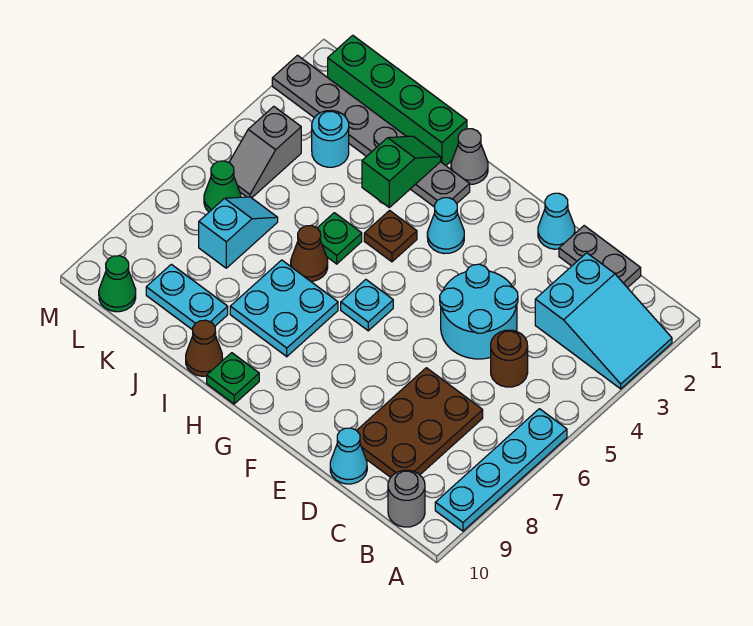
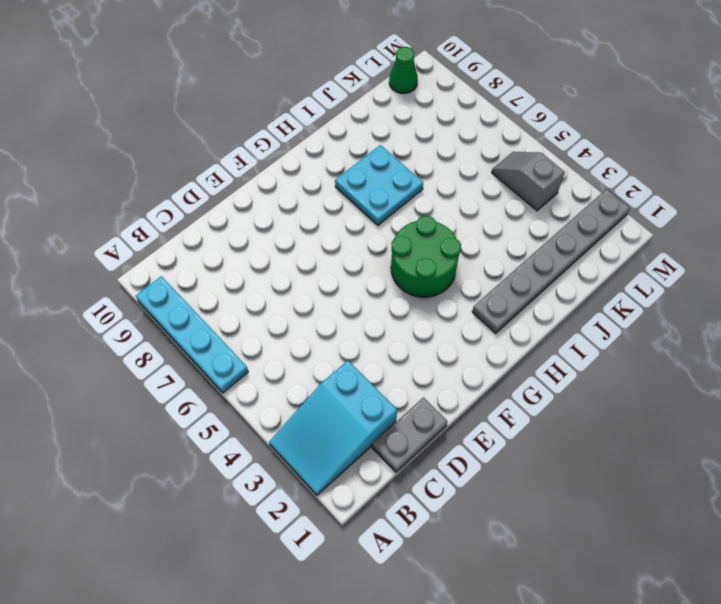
green 2x2 round brick [391,216,461,297] -> brown 1x1 plate [364,211,417,262]
none -> grey 1x1 round brick [388,470,425,527]
none -> brown 1x1 round brick [491,330,528,387]
none -> brown 2x3 plate [357,368,483,477]

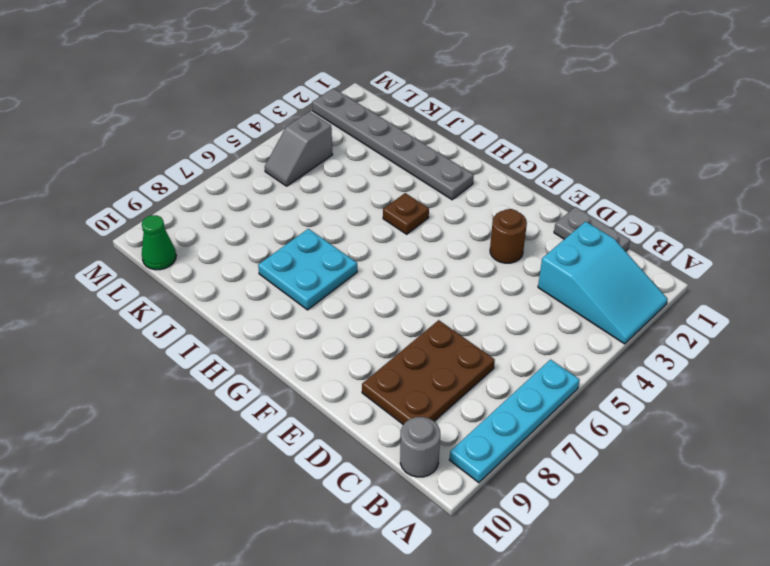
brown 1x1 round brick [490,209,527,263] -> brown 1x1 round brick moved to [491,330,528,387]
none -> cyan 2x2 round brick [440,264,518,359]
none -> cyan 1x1 cone [330,428,367,484]
none -> cyan 1x1 cone [538,193,575,249]

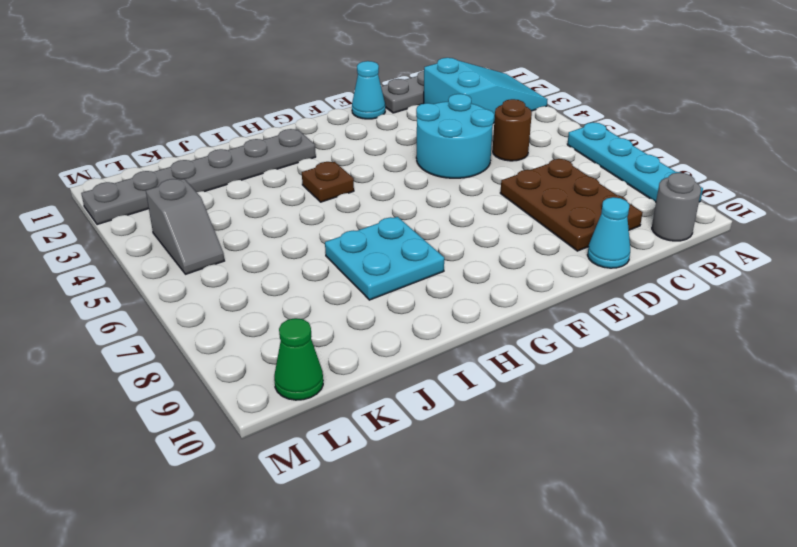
none -> cyan 1x1 cone [427,198,464,254]
none -> cyan 1x1 plate [341,280,393,331]
none -> grey 1x1 cone [451,129,488,184]

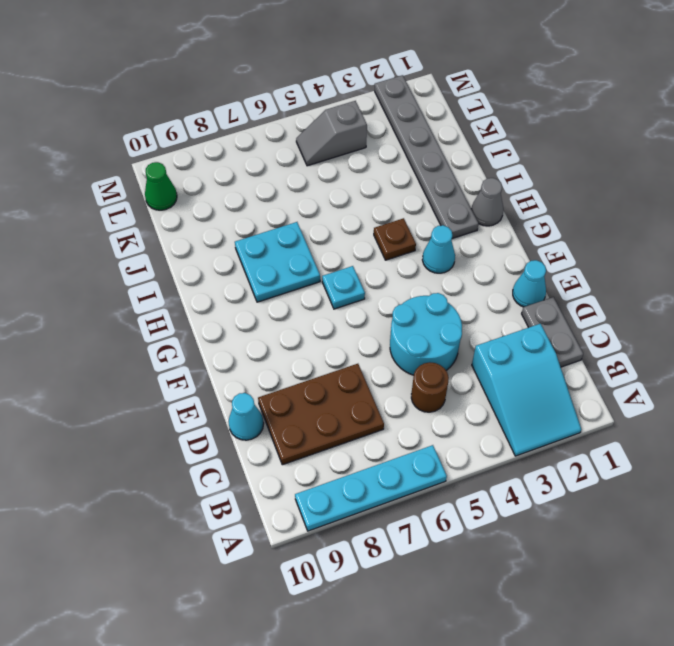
none -> grey 1x1 round brick [388,470,425,527]
none -> green 1x1 plate [207,353,259,404]
none -> green 1x4 brick [328,35,467,165]

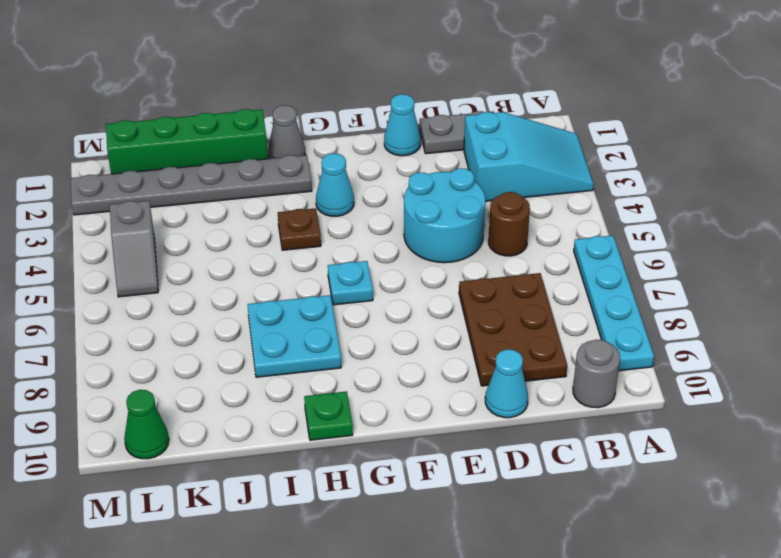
none -> green 1x1 plate [318,213,362,264]
none -> brown 1x1 cone [291,226,328,281]
none -> brown 1x1 cone [186,320,223,376]

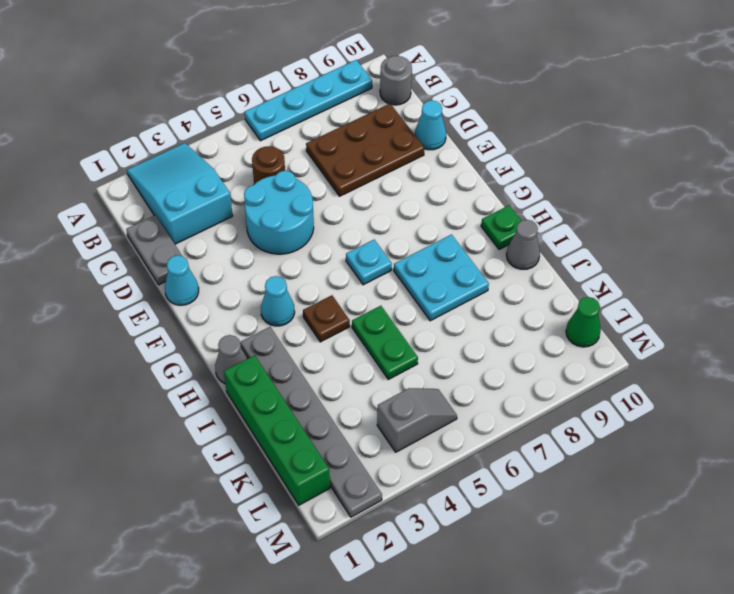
green 1x2 plate [352,306,418,379] -> green 1x1 plate [318,213,362,264]
grey 1x1 cone [506,220,540,269] -> brown 1x1 cone [186,320,223,376]
none -> brown 1x1 cone [291,226,328,281]
none -> cyan 1x2 plate [146,264,228,330]
none -> cyan 1x1 round brick [312,110,349,167]

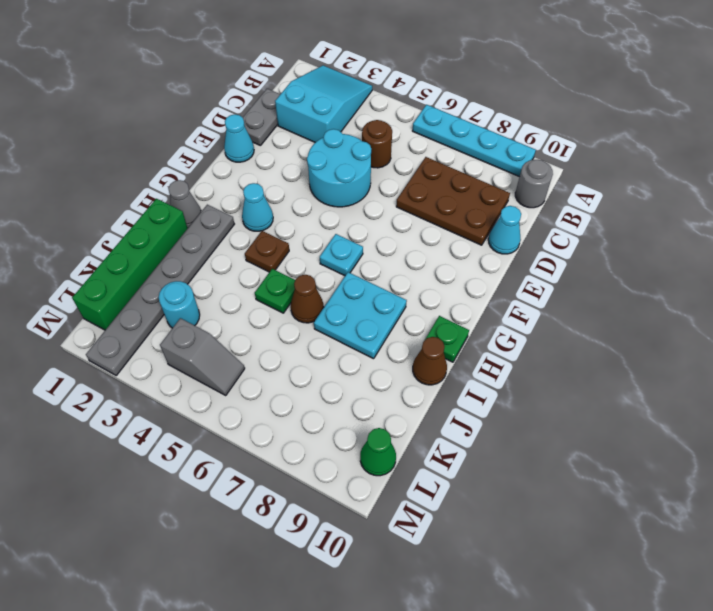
none -> cyan 1x2 plate [146,264,228,330]
none -> cyan 1x2 slope [199,197,278,268]
none -> green 1x1 cone [204,161,241,212]

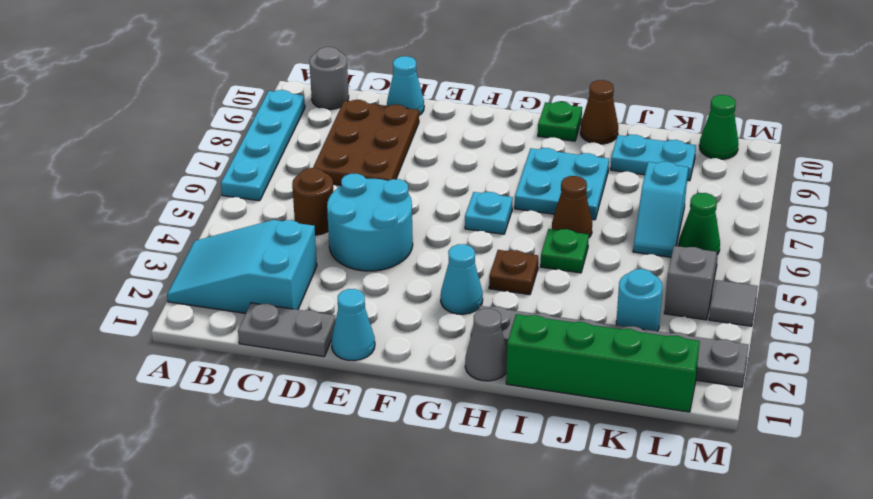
grey 1x1 tile [709,280,758,326] -> none
none -> green 1x2 slope [362,136,441,207]

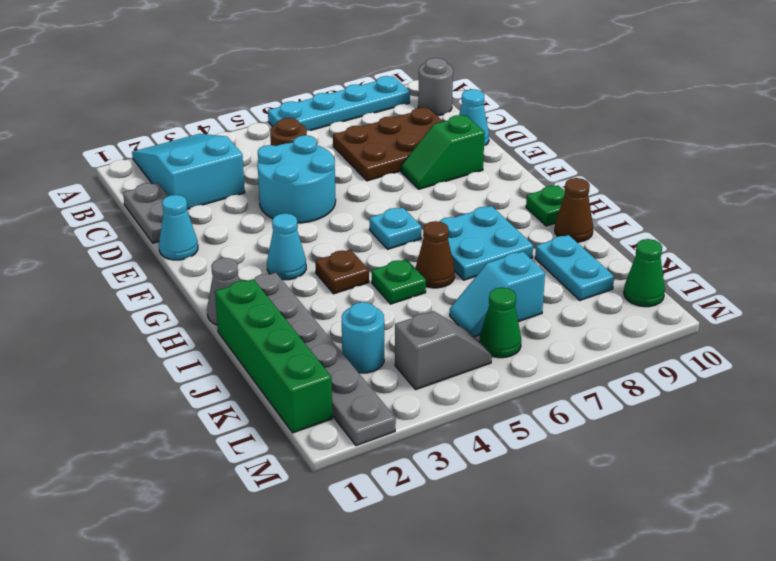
green 1x2 slope [401,115,485,189] -> green 1x2 slope moved to [362,136,441,207]

